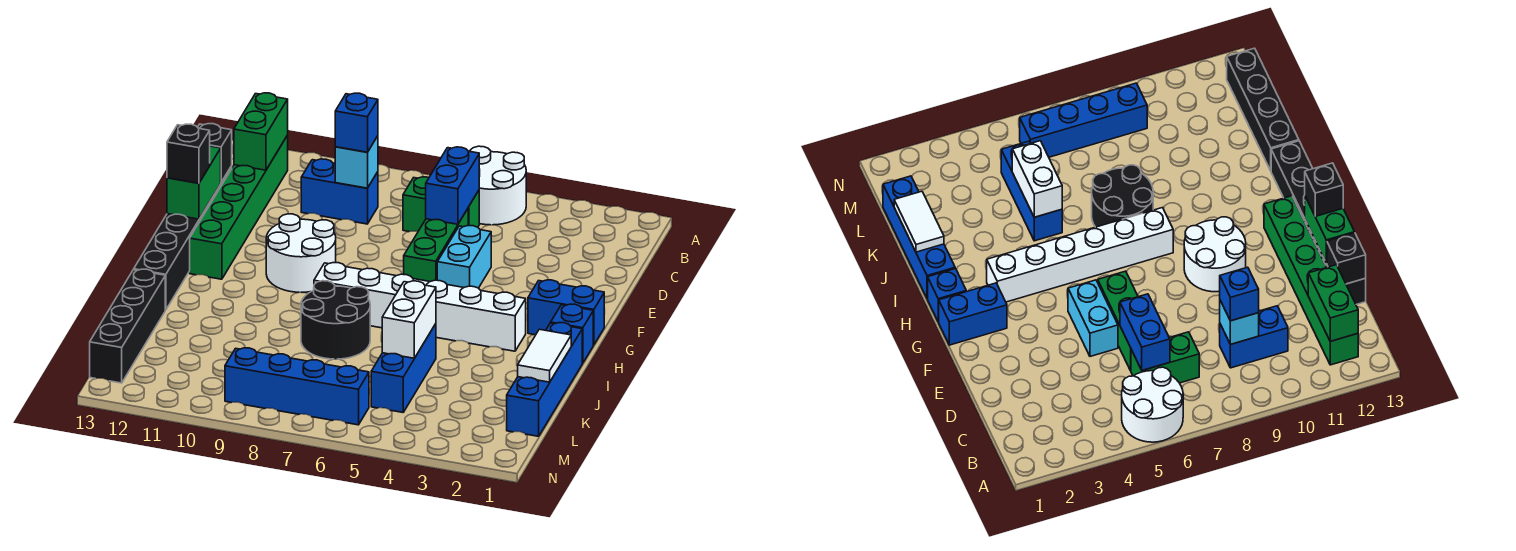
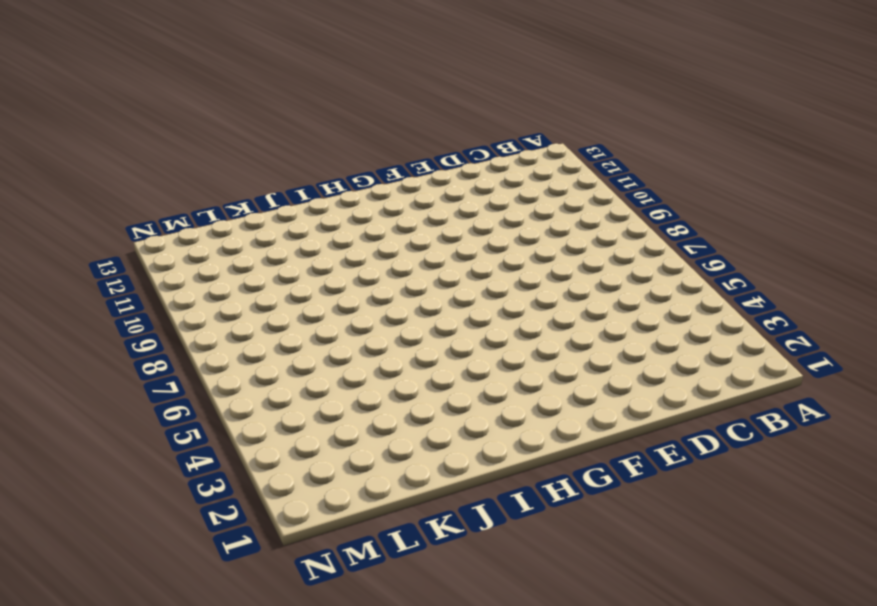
none -> white 2x2 round brick [470,146,526,225]
none -> green 1x6 brick [190,135,288,279]
none -> green 1x2 brick [403,177,479,232]

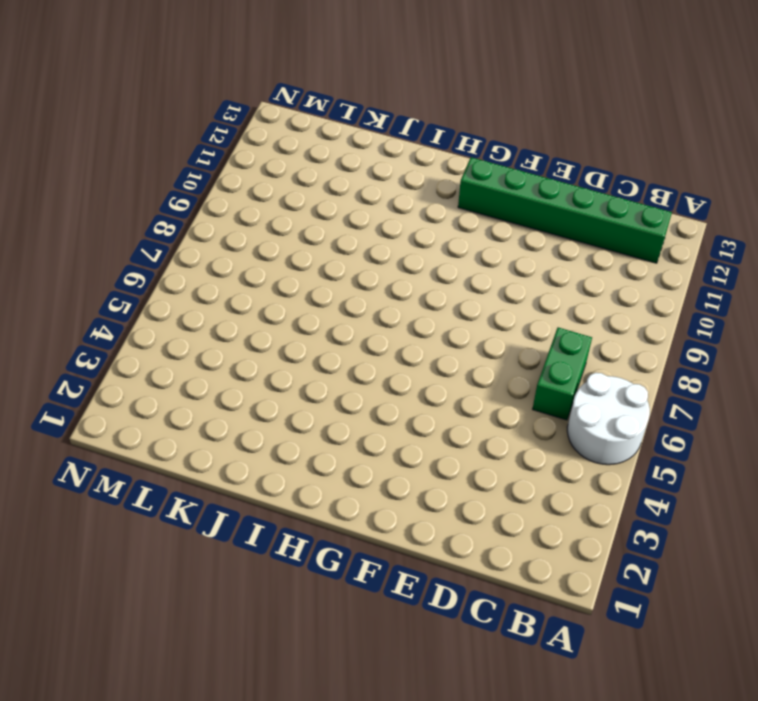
none -> blue 1x2 brick [301,159,378,224]
none -> green 1x3 brick [404,209,468,282]
none -> black 1x6 brick [134,166,232,310]

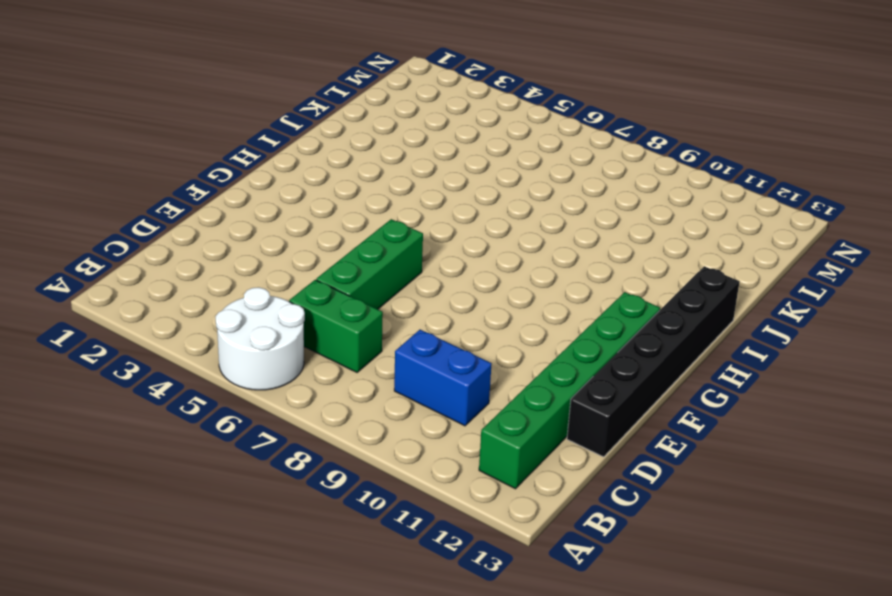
none -> cyan 1x2 brick [437,226,491,288]
none -> white 2x2 round brick [266,214,336,292]
none -> blue 1x2 brick [528,280,604,345]

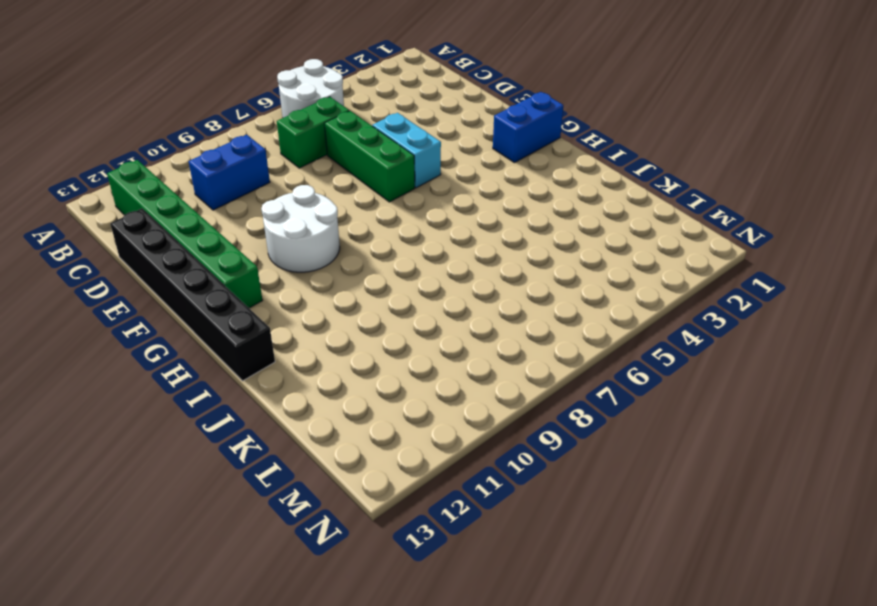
none -> blue 1x1 brick [551,304,593,363]
none -> white 1x6 brick [314,263,526,351]
none -> blue 1x4 brick [507,323,582,436]

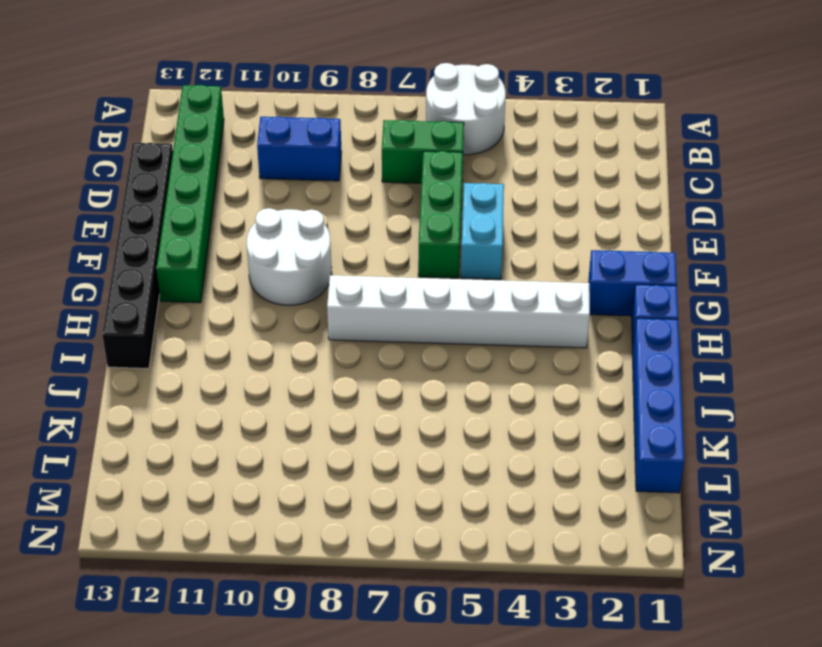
none -> black 2x2 round brick [301,281,370,359]
none -> blue 1x3 brick [371,324,436,412]
none -> black 1x4 brick [90,269,165,383]

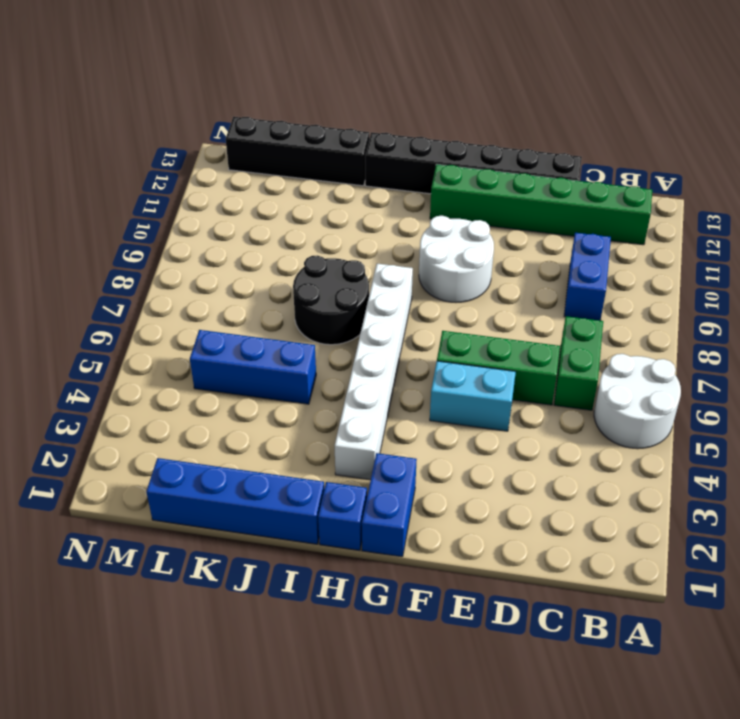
none -> blue 1x4 brick [225,348,369,425]
none -> green 1x2 brick [234,93,288,170]
none -> blue 1x2 brick [426,147,479,224]

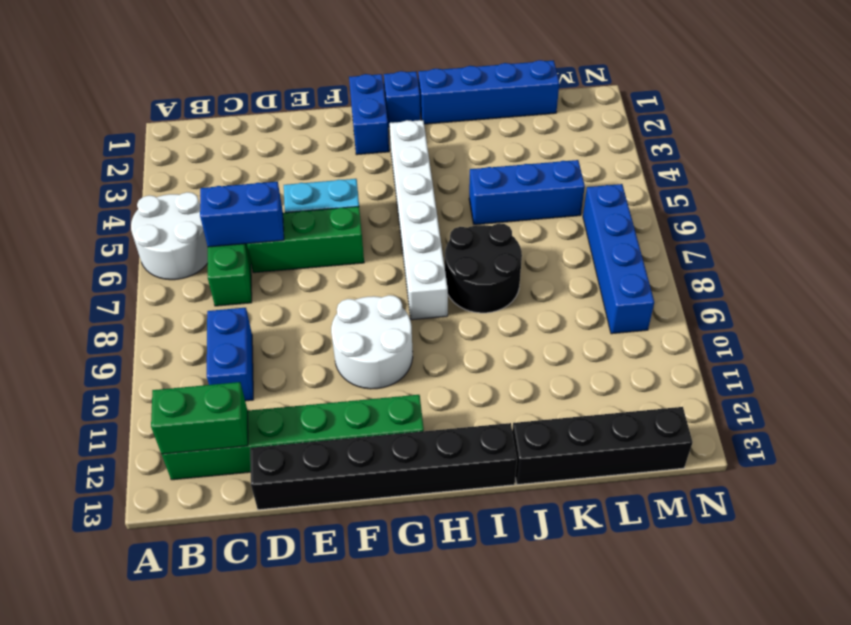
none -> cyan 1x1 brick [335,136,378,188]
none -> black 1x1 brick [198,124,232,182]
none -> green 1x2 brick [167,146,221,219]

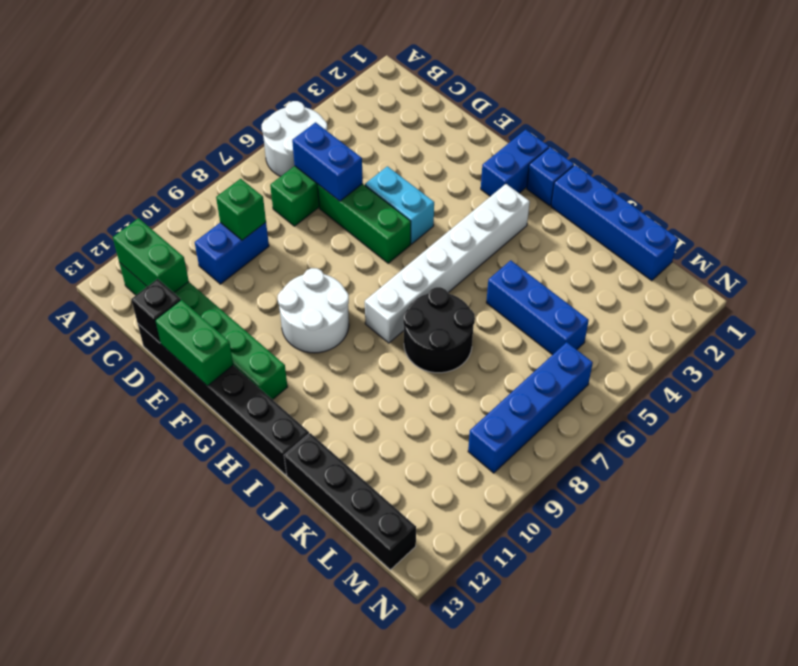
green 1x1 brick [216,179,266,240] -> cyan 1x1 brick [335,136,378,188]
none -> white 1x2 tile [518,329,571,382]
none -> white 1x2 brick [382,281,436,358]
none -> blue 1x1 brick [335,93,378,152]

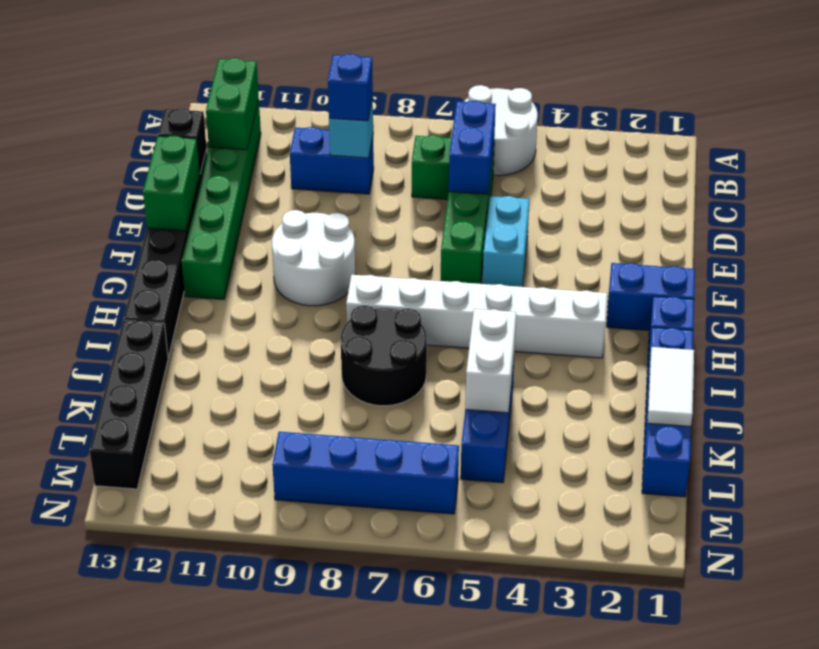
none -> black 1x1 brick [167,124,210,183]

